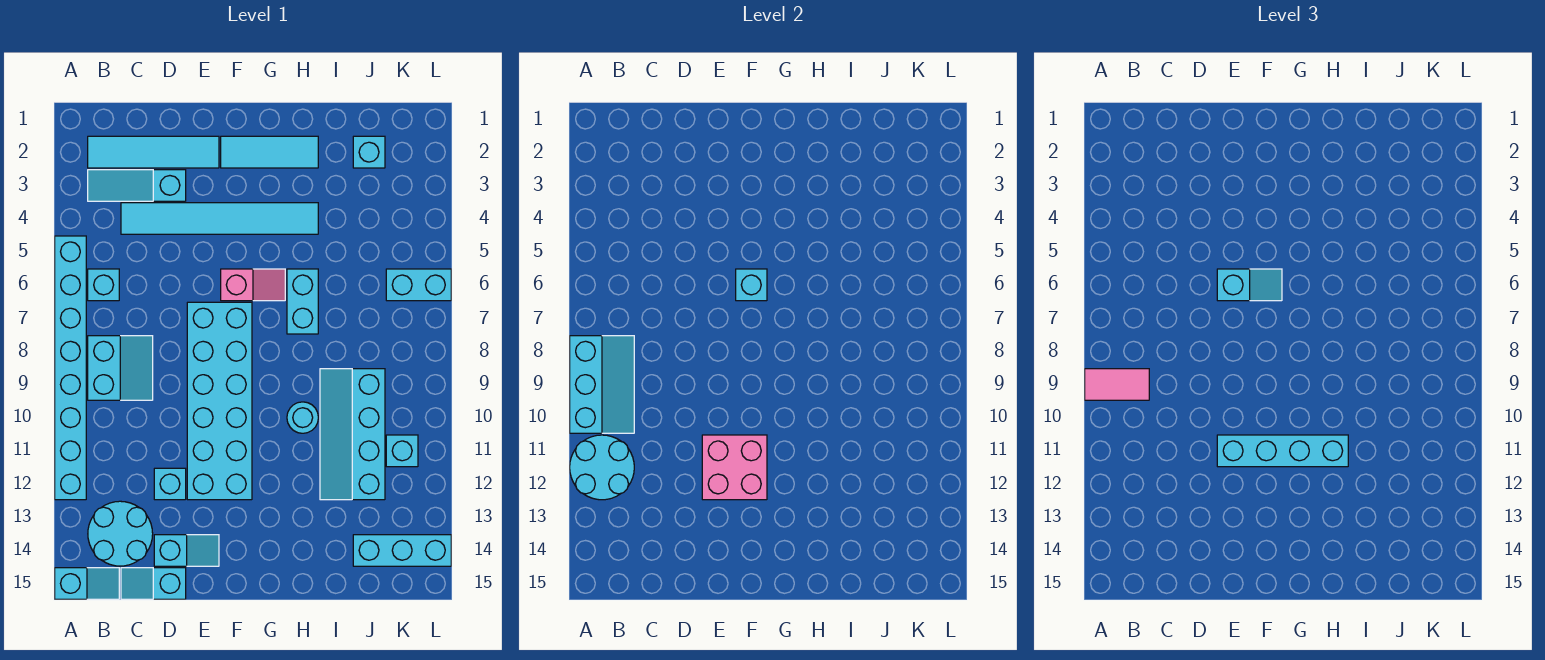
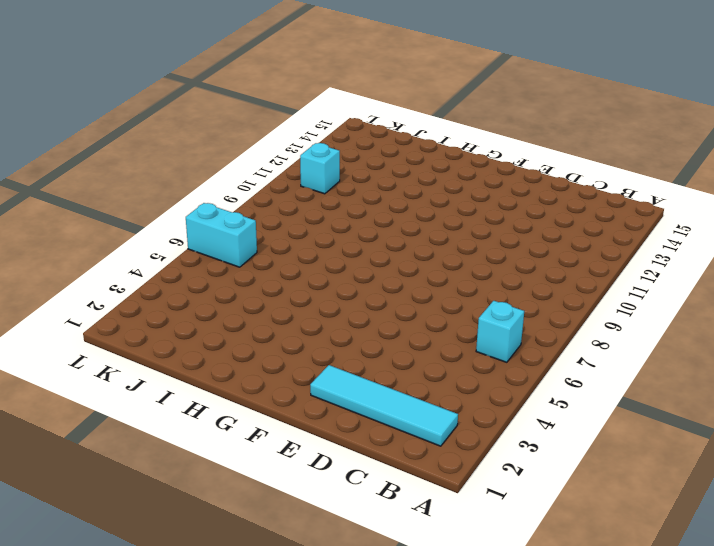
none -> cyan 1x8 brick [55,236,86,500]
none -> cyan 1x2 slope [55,568,119,599]
none -> cyan 1x3 slope [88,170,186,201]

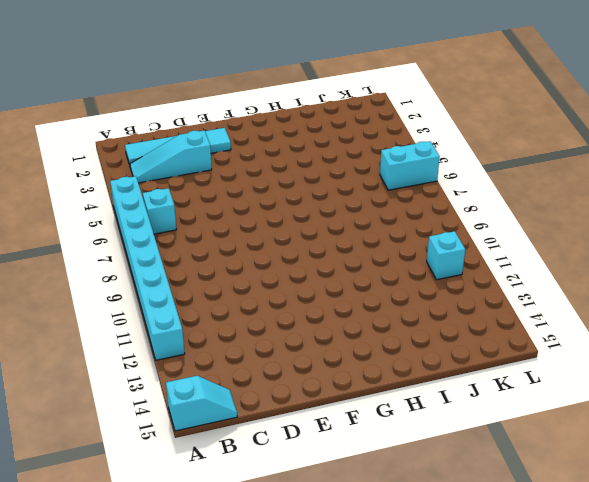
none -> cyan 2x2 slope [88,336,153,400]
none -> cyan 2x2 round brick [88,501,153,566]
none -> cyan 1x6 tile [121,203,318,234]

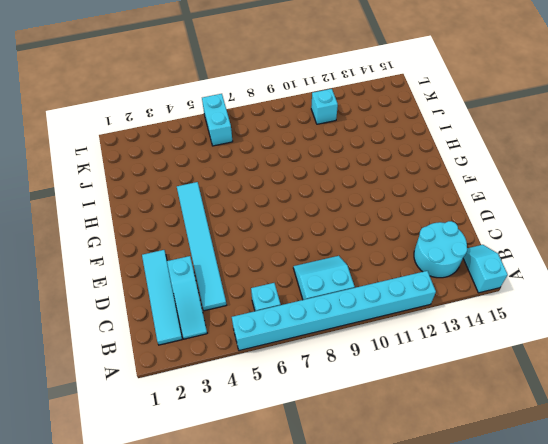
none -> cyan 1x2 slope [121,568,186,599]
none -> cyan 1x1 brick [154,468,186,500]
none -> cyan 1x2 slope [154,535,219,566]

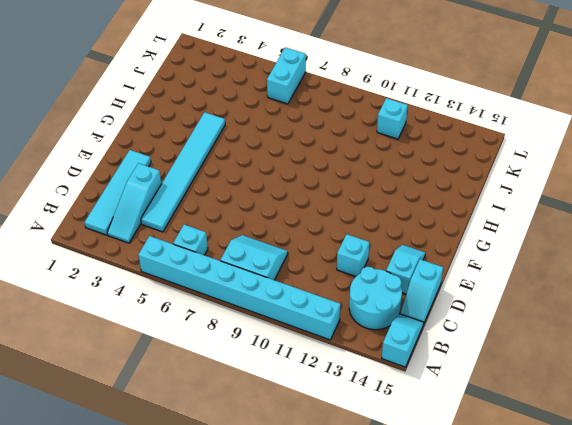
none -> cyan 2x6 brick [187,302,252,500]
none -> cyan 1x3 tile [221,136,318,168]
none -> pink 1x2 slope [221,269,285,301]

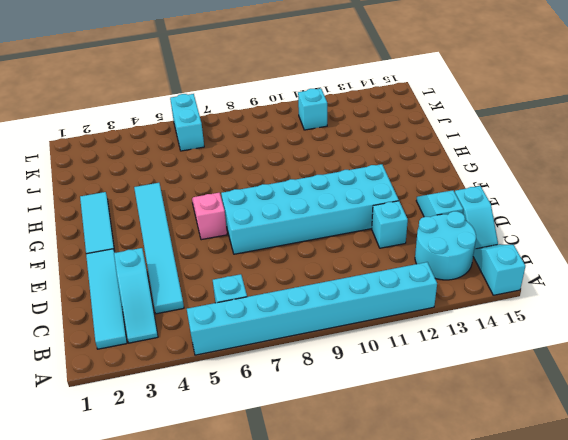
none -> cyan 2x2 slope [88,336,153,400]
none -> cyan 1x2 brick [287,269,318,334]
none -> cyan 1x1 round brick [287,402,318,433]

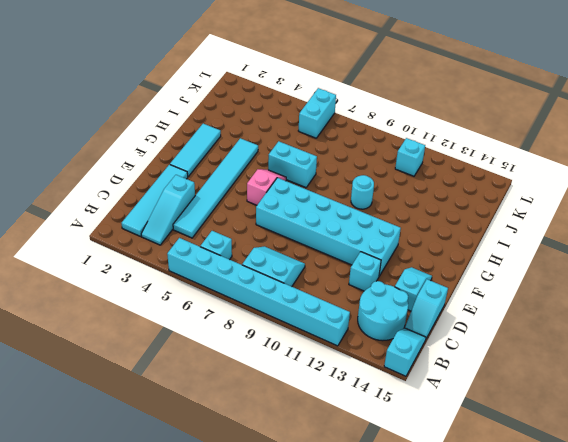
none -> cyan 2x4 slope [320,369,385,500]
none -> cyan 1x1 brick [353,136,385,168]
none -> cyan 1x3 brick [353,535,451,566]

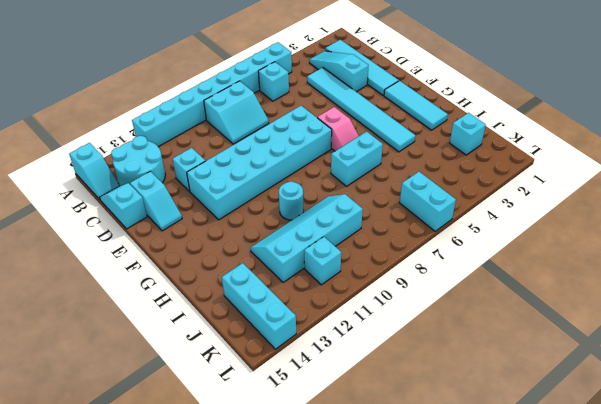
none -> cyan 2x3 slope [570,336,634,433]
none -> cyan 2x2 round brick [570,435,634,500]
none -> pink 2x2 brick [702,435,767,500]

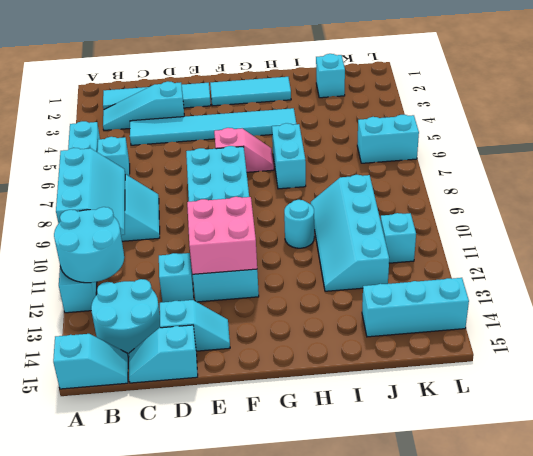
none -> cyan 1x1 brick [736,269,767,301]
none -> pink 1x2 tile [1085,369,1149,400]
none -> cyan 1x2 slope [1217,269,1282,301]

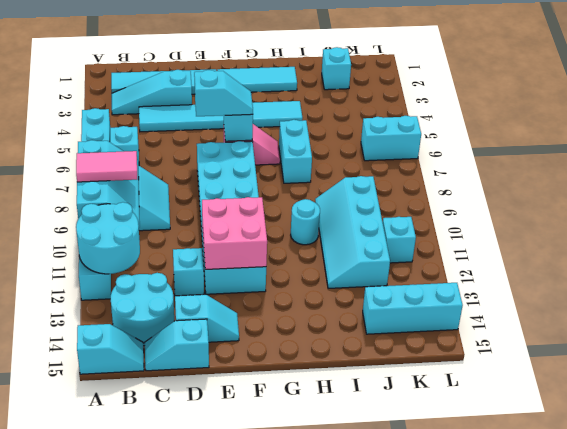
none -> cyan 1x4 brick [1217,435,1348,467]

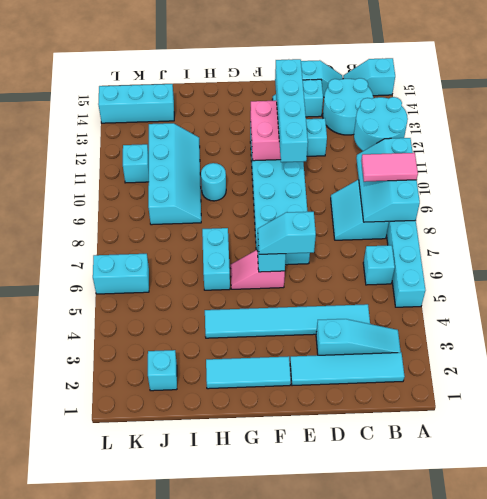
cyan 1x4 brick [275,59,308,162] -> cyan 1x4 brick turned to [1217,435,1348,467]

